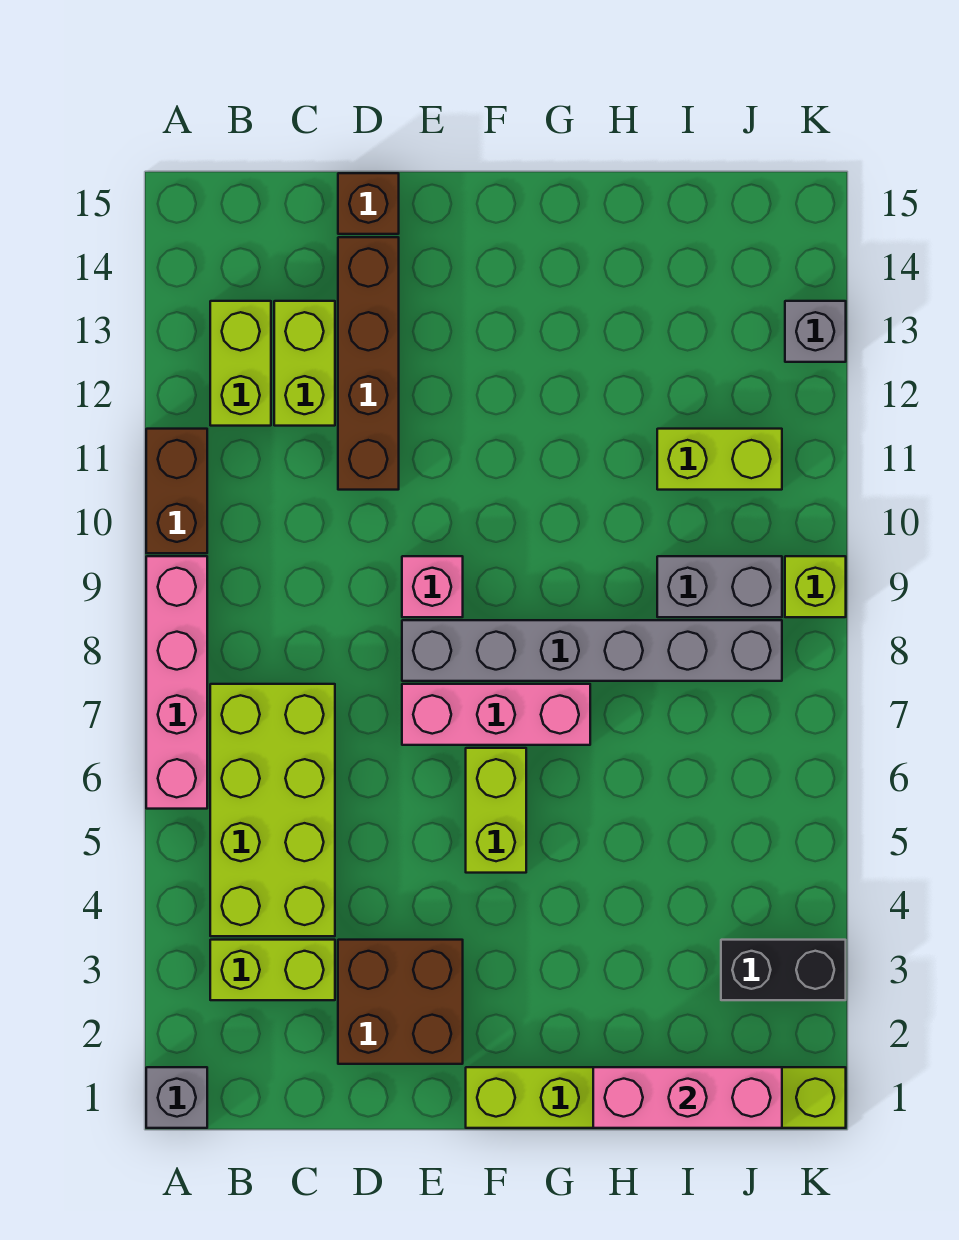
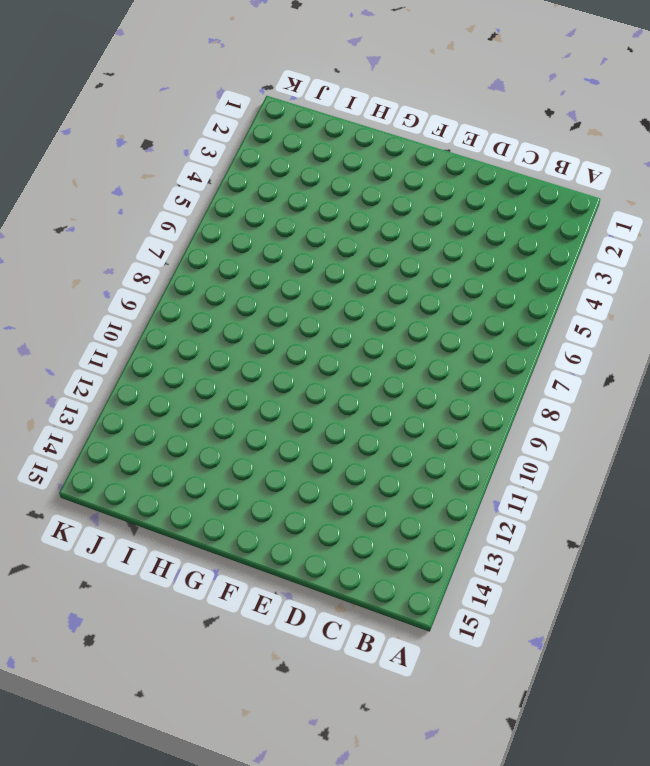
none -> grey 1x1 brick [146,1067,207,1128]
none -> pink 1x4 brick [146,556,207,809]
none -> brown 1x2 brick [146,429,207,553]

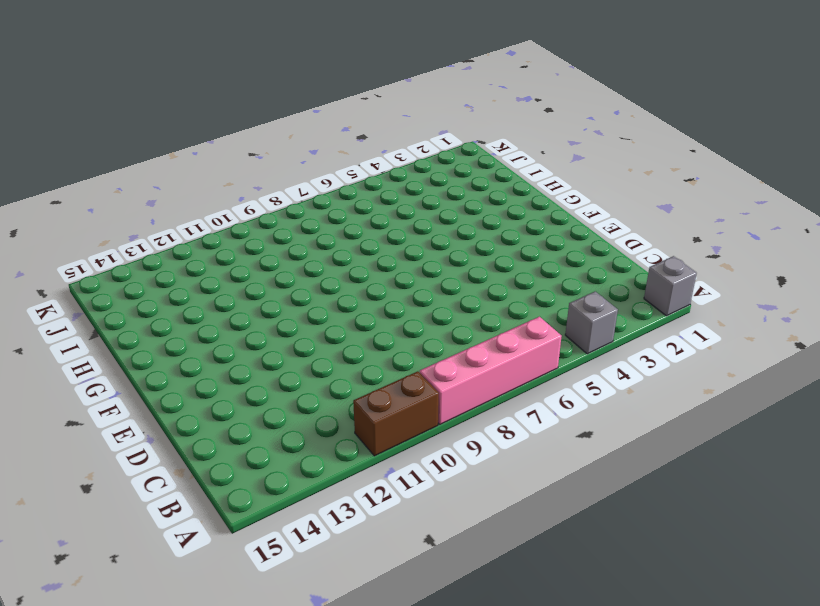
grey 1x1 brick [565,291,618,354] -> grey 1x1 brick moved to [785,301,846,362]
none -> lime 1x2 brick [210,940,335,1000]
none -> lime 2x4 brick [210,684,335,936]
none -> lime 1x2 brick [210,301,271,426]

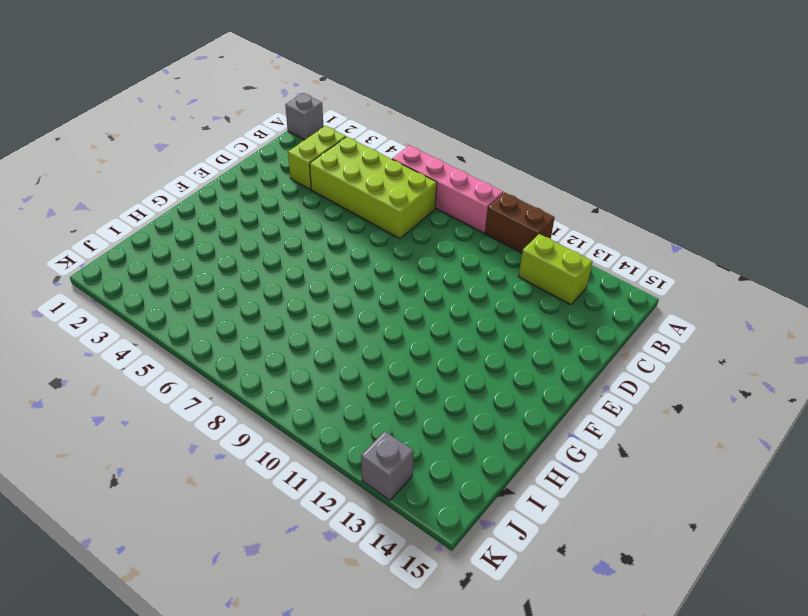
none -> lime 1x2 brick [274,301,335,426]
none -> brown 2x2 brick [338,940,463,1064]
none -> brown 1x4 brick [338,237,399,490]

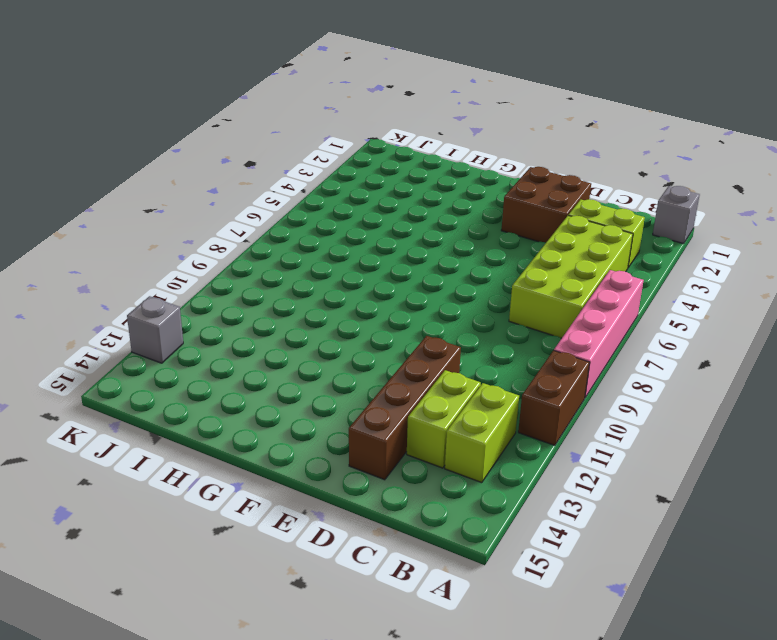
none -> brown 1x1 brick [338,173,399,234]
none -> pink 1x3 brick [402,684,590,745]
none -> grey 1x6 brick [402,620,782,681]

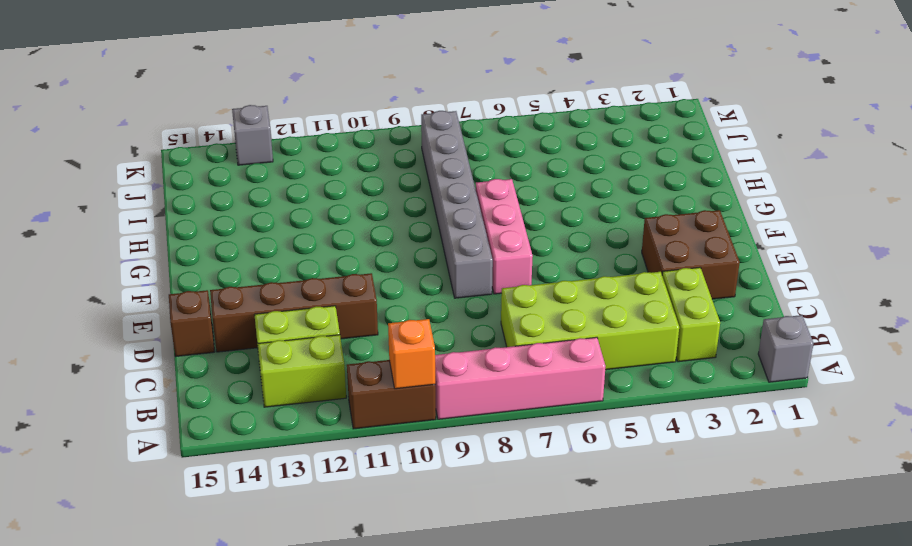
orange 1x1 brick [388,319,435,389] -> none
none -> pink 1x1 brick [402,556,463,617]
none -> lime 1x6 brick [466,1067,846,1128]
none -> lime 1x2 brick [466,748,526,873]

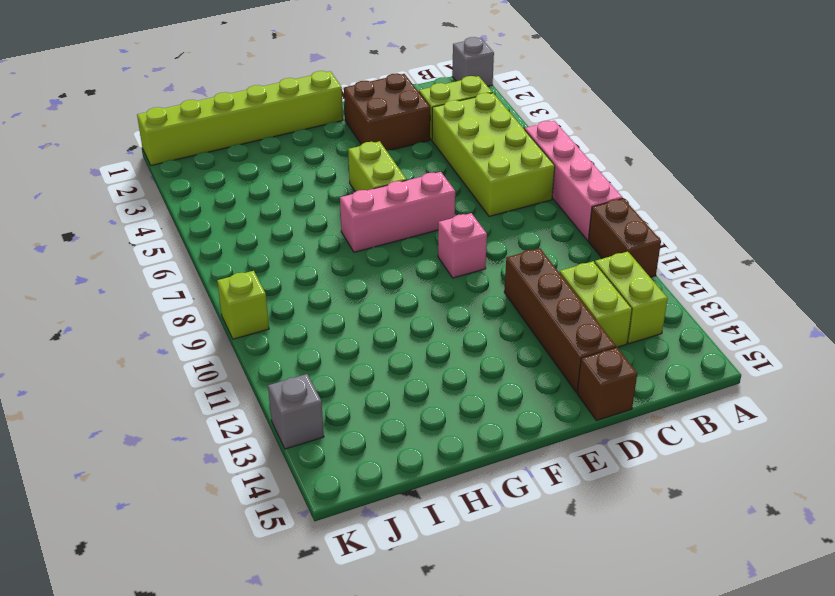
none -> grey 1x6 brick [402,620,782,681]
none -> grey 1x2 brick [657,556,782,617]
none -> lime 1x2 brick [657,429,782,490]

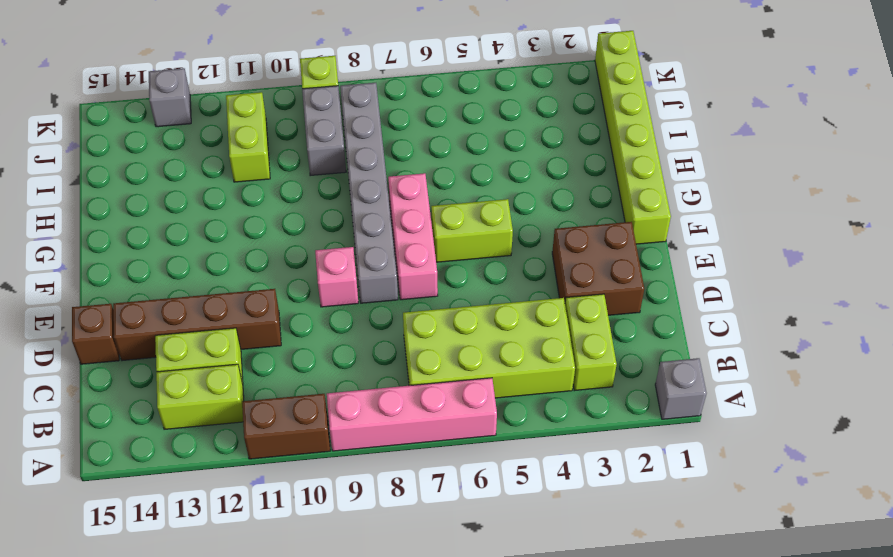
none -> black 1x2 brick [721,940,846,1000]
none -> pink 1x3 brick [593,1067,782,1128]

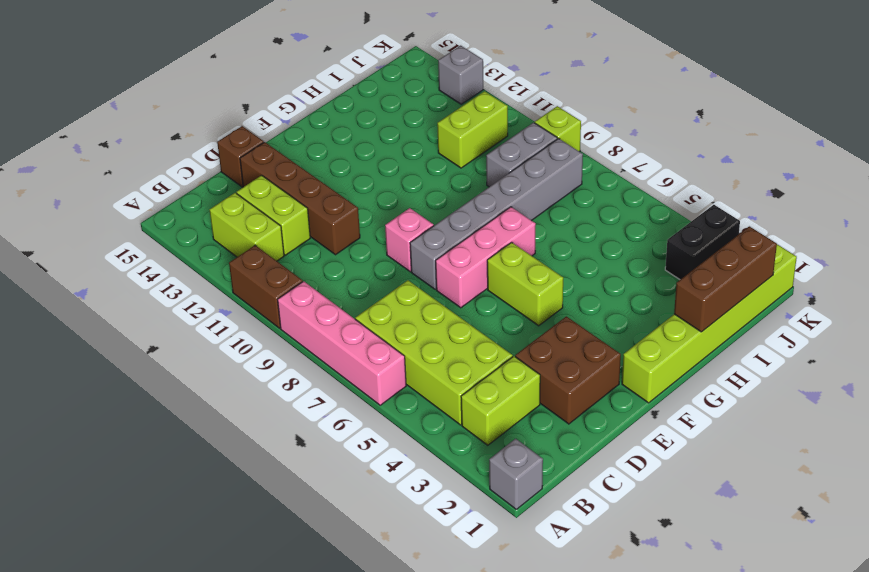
brown 1x3 brick [674,226,777,332] -> pink 1x3 brick [593,1067,782,1128]

